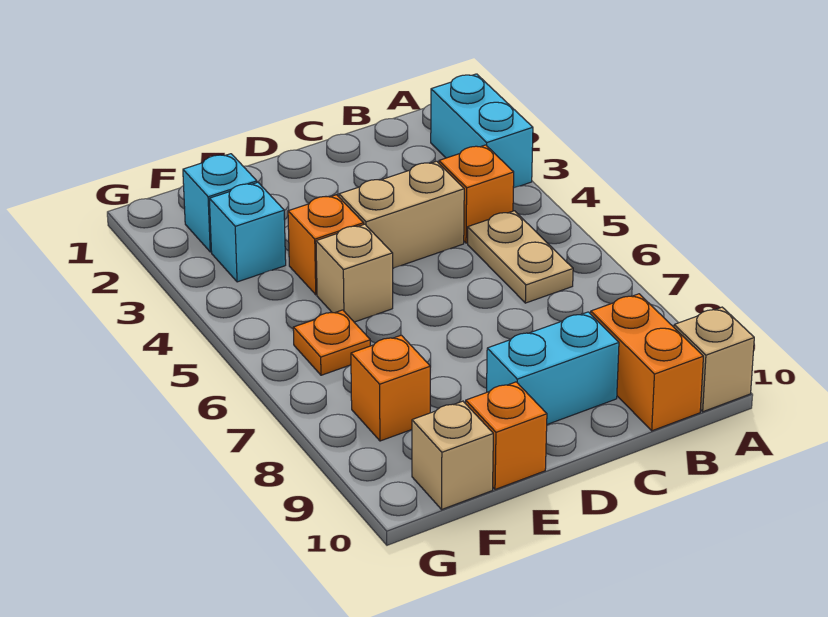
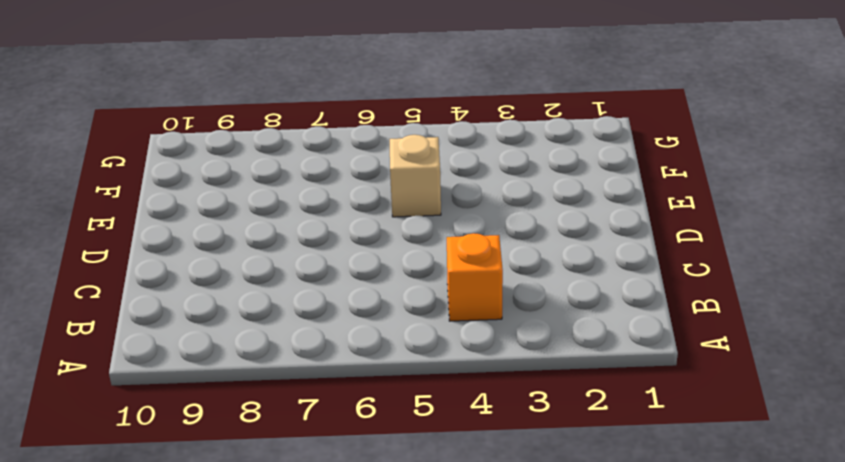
none -> cyan 1x2 brick [431,74,533,188]
none -> tan 1x1 brick [674,307,754,412]
none -> tan 1x2 plate [468,211,573,303]

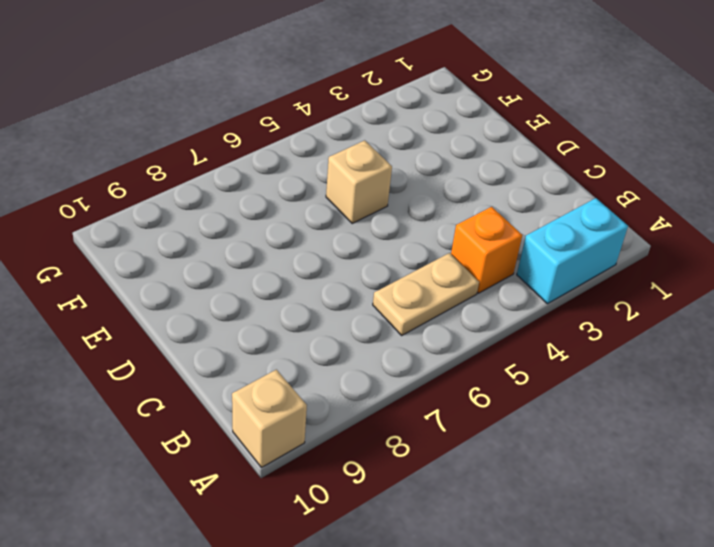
none -> orange 1x2 brick [591,294,703,431]
none -> tan 1x2 brick [339,161,464,268]
none -> cyan 1x2 brick [487,312,619,424]

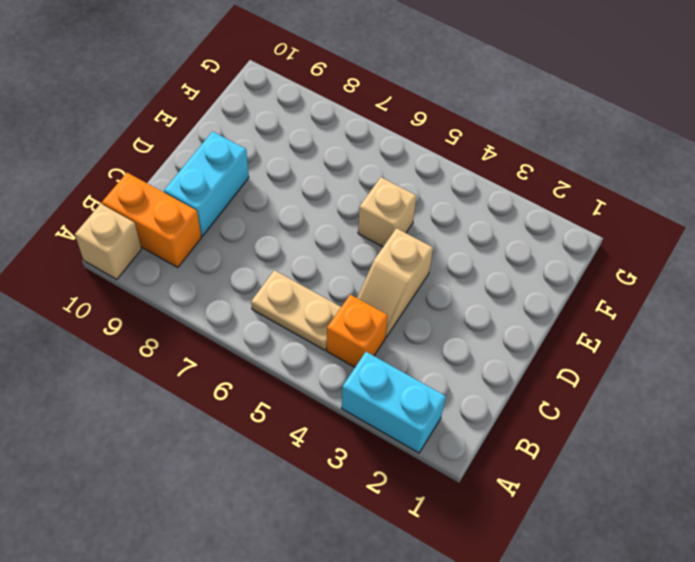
tan 1x2 slope [357,228,433,337] -> tan 1x2 brick [339,161,464,268]
none -> orange 1x1 brick [288,195,364,295]
none -> orange 1x1 brick [466,382,547,489]
none -> cyan 1x1 brick [183,154,257,252]

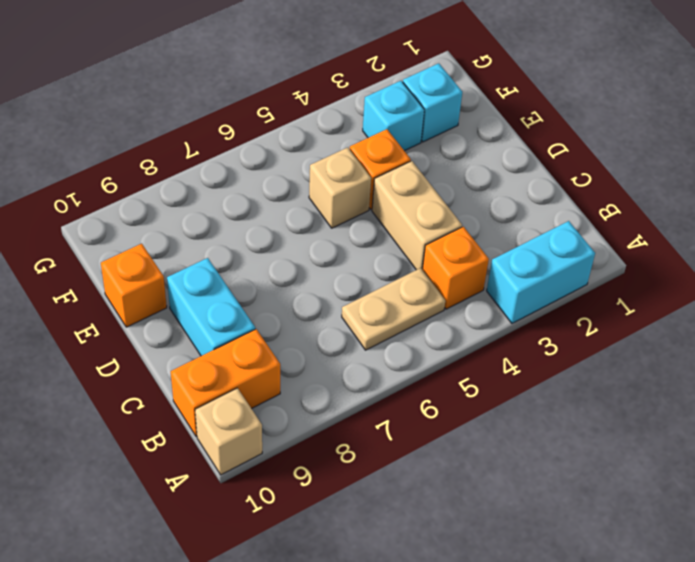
none -> orange 1x1 plate [293,310,370,375]
none -> orange 1x1 brick [351,335,430,441]
none -> tan 1x1 brick [412,401,493,509]

